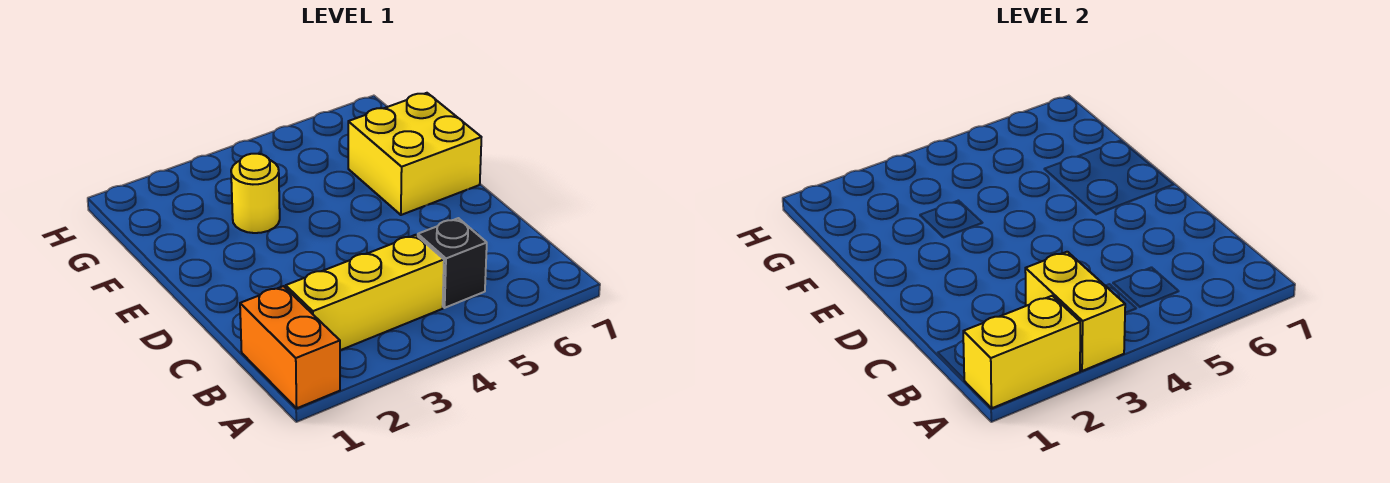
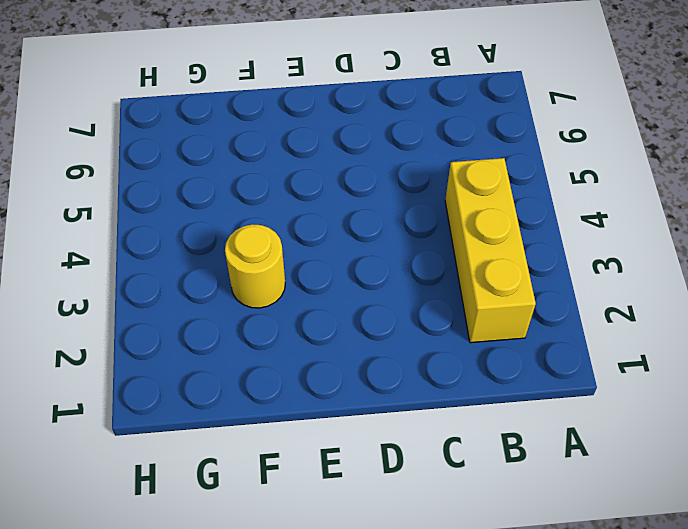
none -> orange 1x2 brick [240,286,340,408]
none -> black 1x1 brick [418,218,487,308]

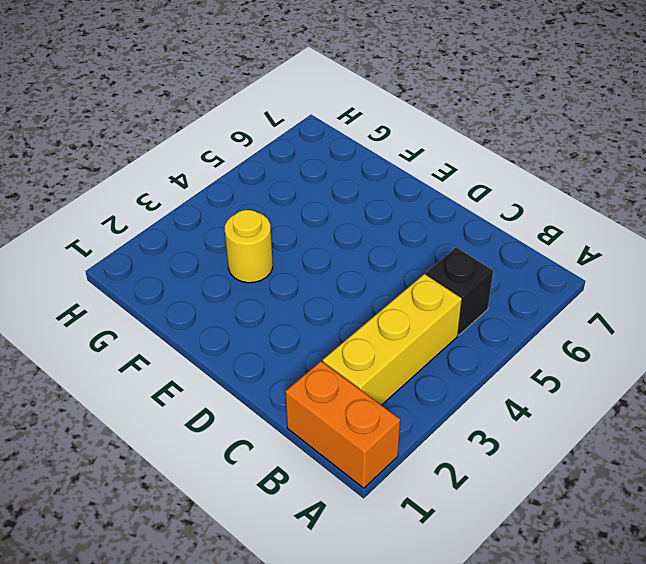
none -> yellow 2x2 brick [348,93,481,215]
none -> yellow 1x2 brick [963,296,1080,408]

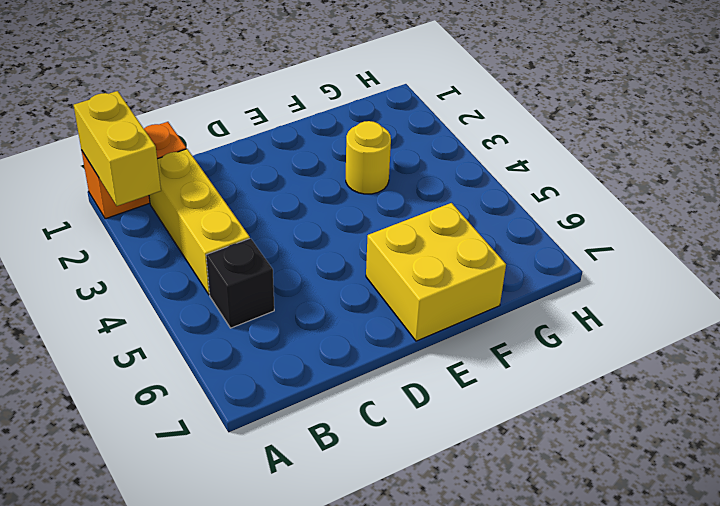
none -> yellow 1x2 brick [1025,252,1125,371]

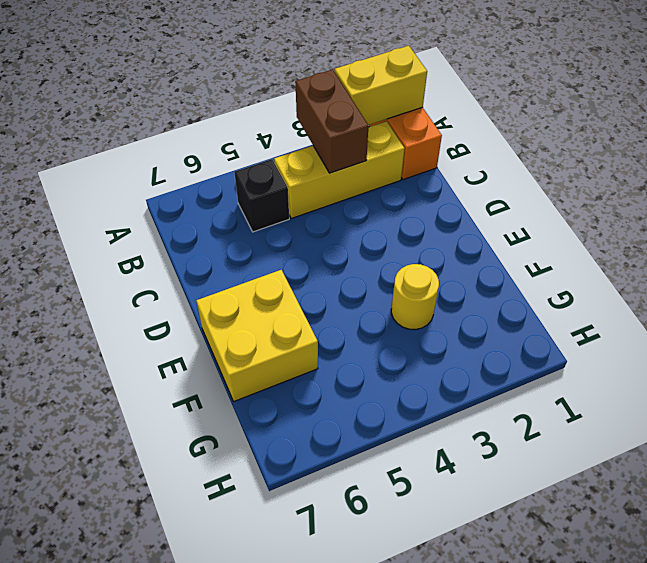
brown 1x2 brick [295,69,369,173] -> yellow 1x2 brick [1025,252,1125,371]

